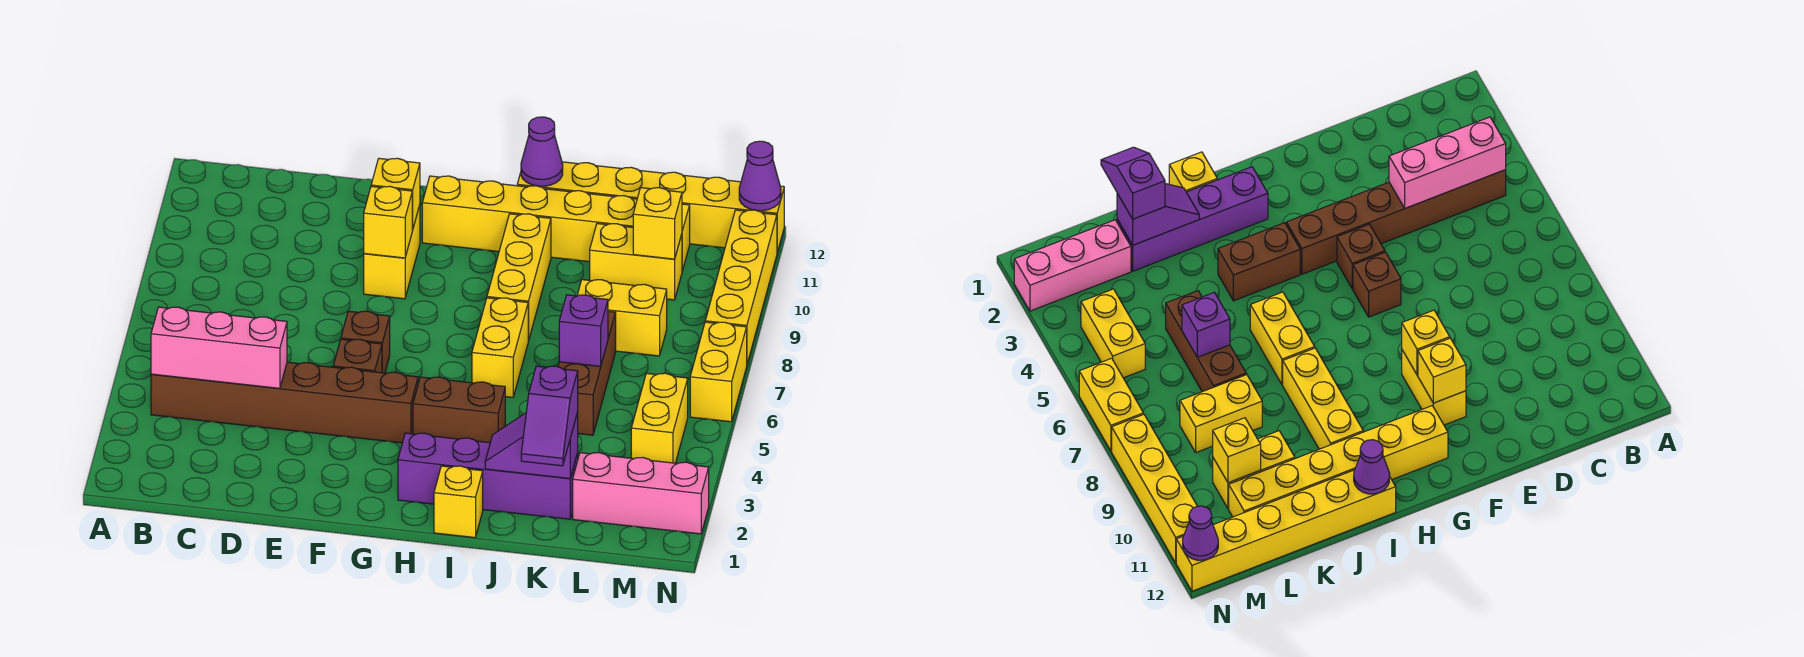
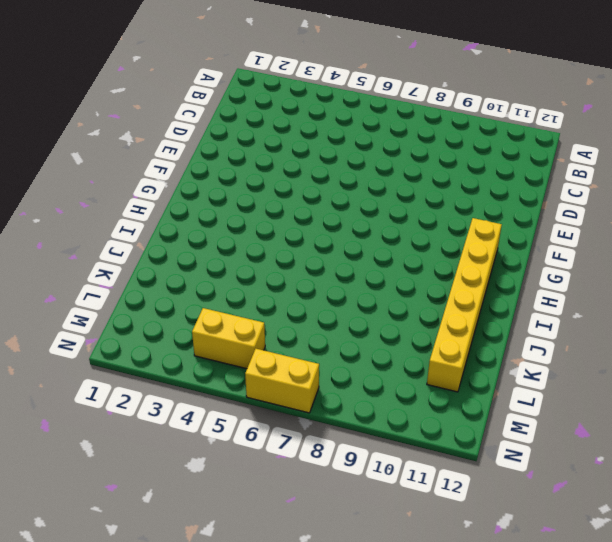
none -> brown 1x6 brick [151,362,418,443]
none -> brown 1x1 brick [333,339,382,373]
none -> brown 1x1 brick [341,311,390,373]

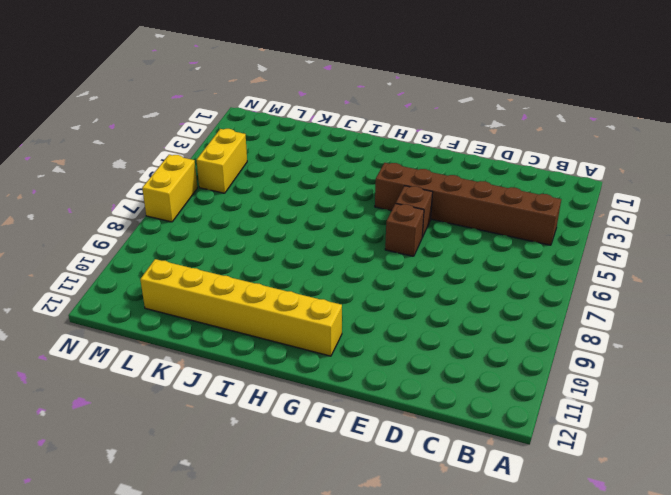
none -> yellow 1x2 brick [364,205,420,299]
none -> purple 1x4 brick [398,433,578,519]
none -> brown 1x2 brick [413,377,505,443]

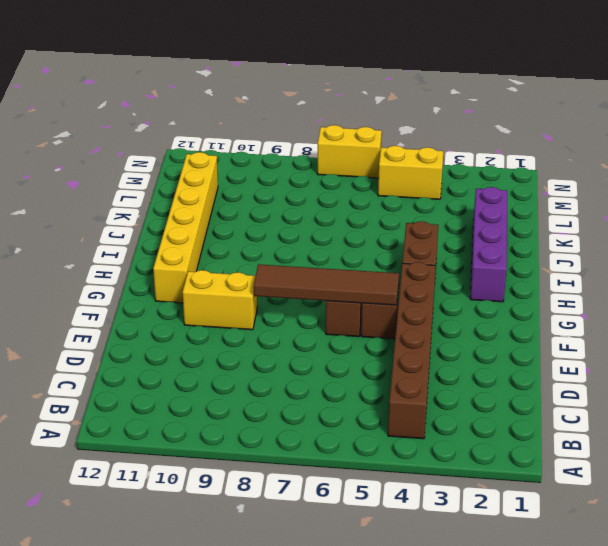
brown 1x4 tile [254,264,399,305] -> none
none -> yellow 1x1 brick [434,466,483,538]
none -> yellow 1x2 brick [472,298,528,397]
none -> yellow 1x3 brick [487,214,551,341]

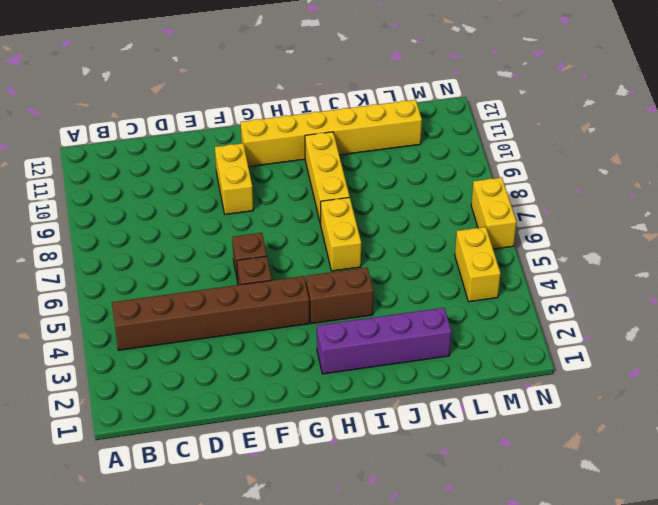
none -> yellow 1x1 brick [434,466,483,538]
none -> yellow 1x6 brick [517,162,784,252]
none -> brown 1x3 brick [558,311,616,435]

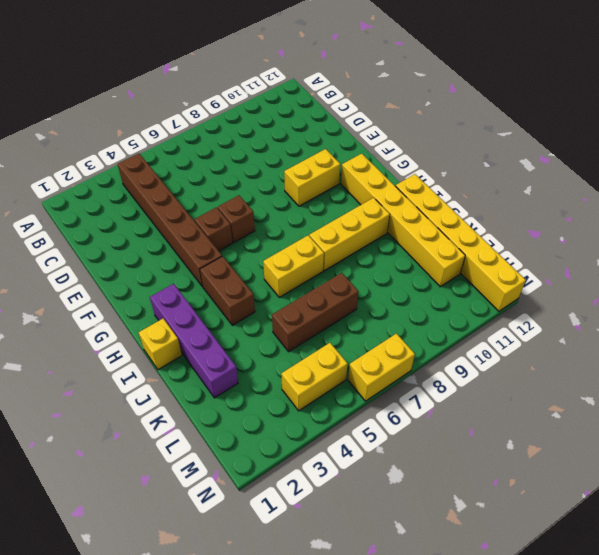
none -> yellow 1x2 brick [577,280,667,356]
none -> yellow 1x2 brick [590,224,682,300]
none -> pink 1x3 brick [573,453,709,534]

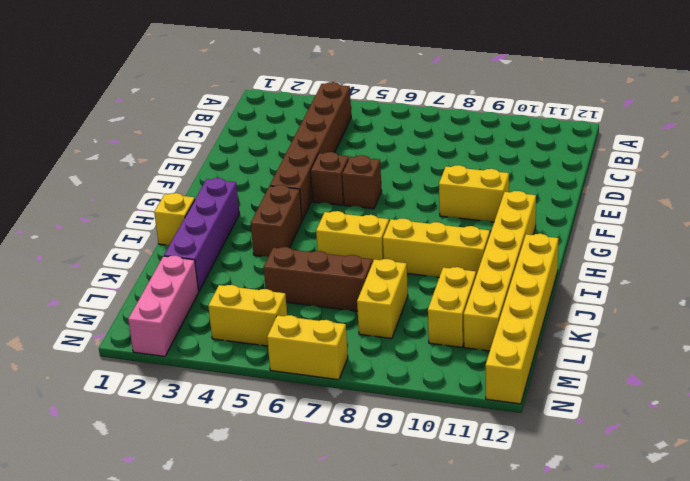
none -> yellow 1x4 brick [705,210,777,364]
none -> pink 1x3 brick [151,307,287,388]
none -> yellow 1x1 brick [364,186,412,258]

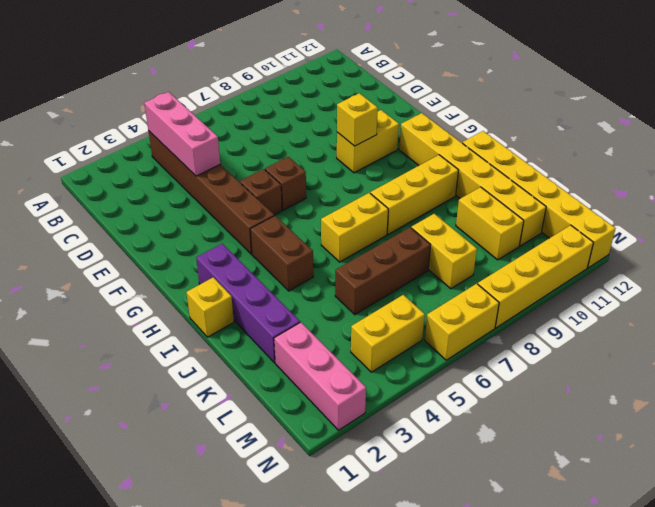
none -> yellow 1x1 brick [371,158,420,230]
none -> purple 1x1 cone [521,117,563,186]
none -> purple 1x2 slope [485,413,578,479]

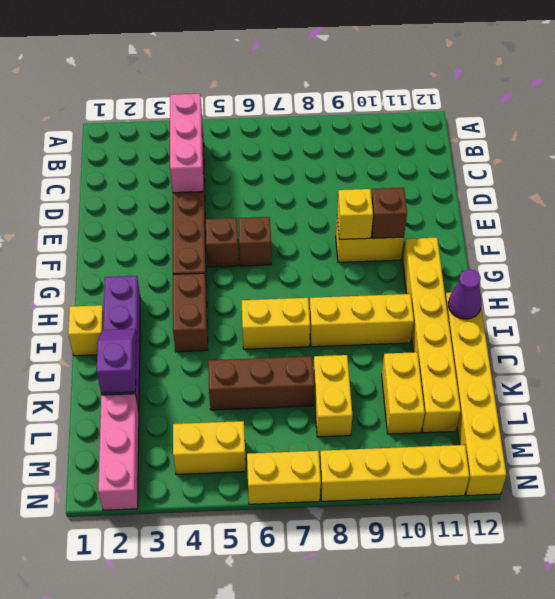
brown 1x1 brick [371,188,407,238] -> yellow 1x1 brick [371,158,420,230]
none -> purple 1x1 brick [559,295,608,366]
none -> yellow 1x1 brick [633,188,682,259]
none -> purple 1x1 cone [739,141,781,211]

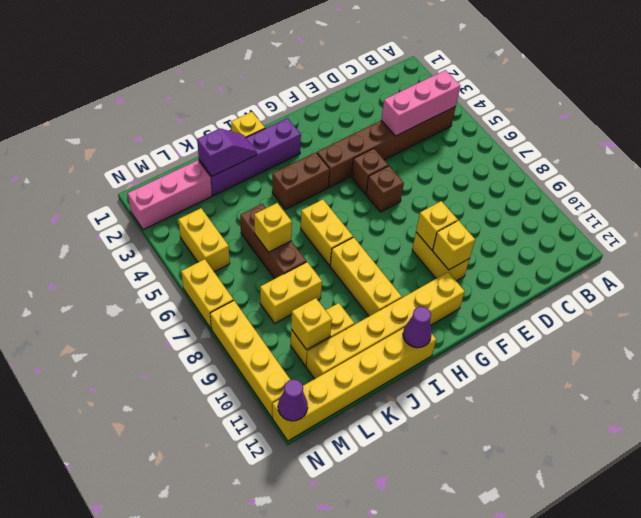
yellow 1x1 brick [254,203,292,252] -> purple 1x1 brick [559,295,608,366]
none -> purple 1x2 slope [521,366,578,466]

